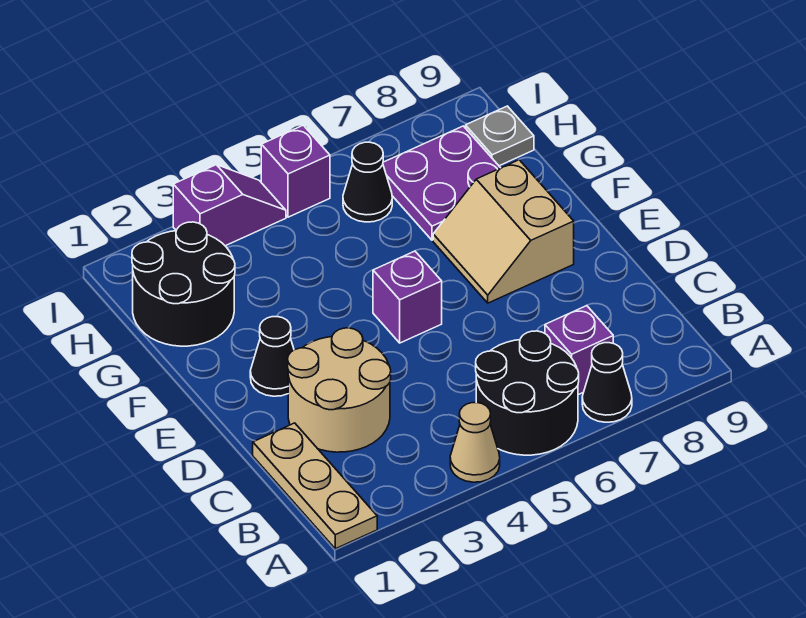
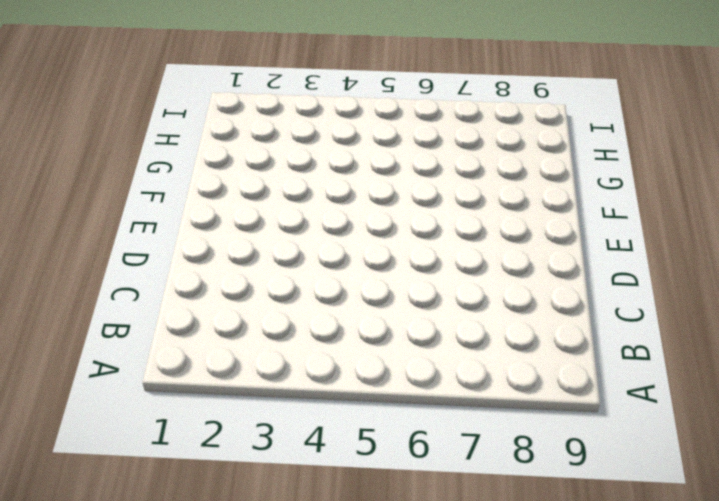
none -> tan 1x3 plate [253,423,377,549]
none -> tan 1x1 cone [450,403,500,482]
none -> black 2x2 round brick [476,331,579,455]

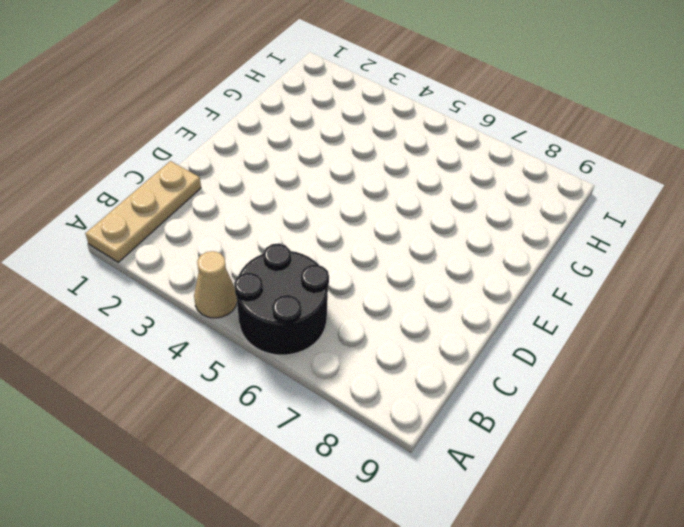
none -> black 1x1 cone [582,343,632,422]
none -> purple 1x1 brick [545,306,613,395]
none -> tan 2x2 round brick [288,328,391,452]

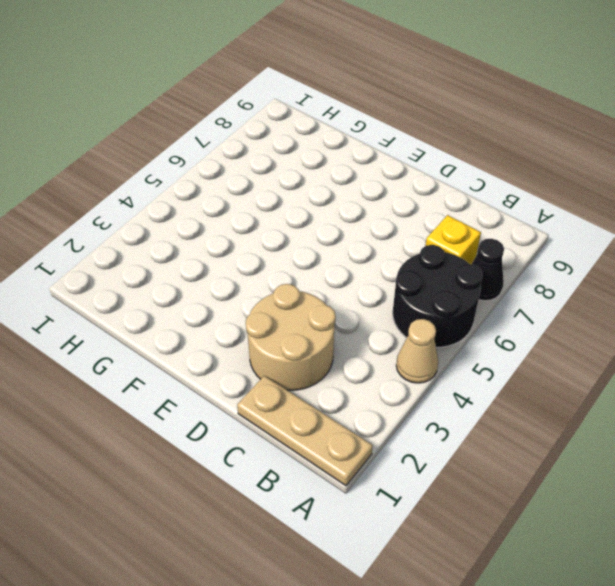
yellow 1x1 brick [426,215,481,264] -> purple 1x1 brick [545,306,613,395]
none -> black 1x1 cone [250,317,294,396]
none -> purple 1x1 brick [373,251,442,343]
none -> tan 2x2 slope [433,160,574,303]

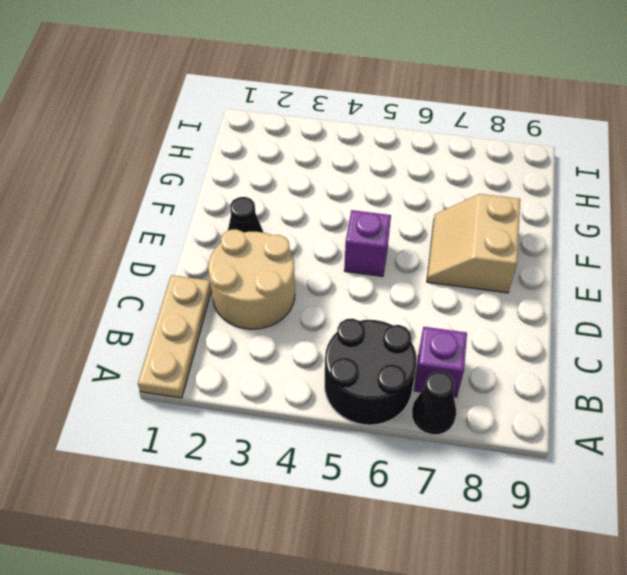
none -> tan 1x1 cone [450,403,500,482]
none -> black 2x2 round brick [132,222,235,346]
none -> purple 2x2 plate [383,126,500,240]

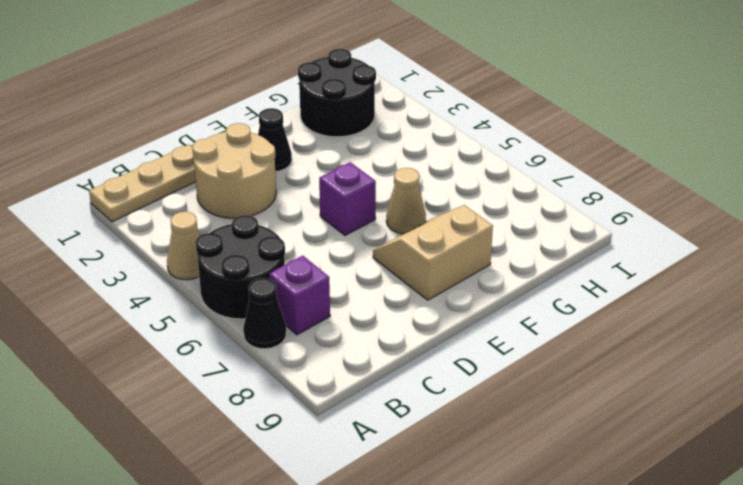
tan 1x1 cone [386,168,426,234] -> none
none -> purple 2x2 plate [383,126,500,240]
none -> black 1x1 cone [343,142,392,222]
none -> grey 1x1 plate [466,106,534,166]

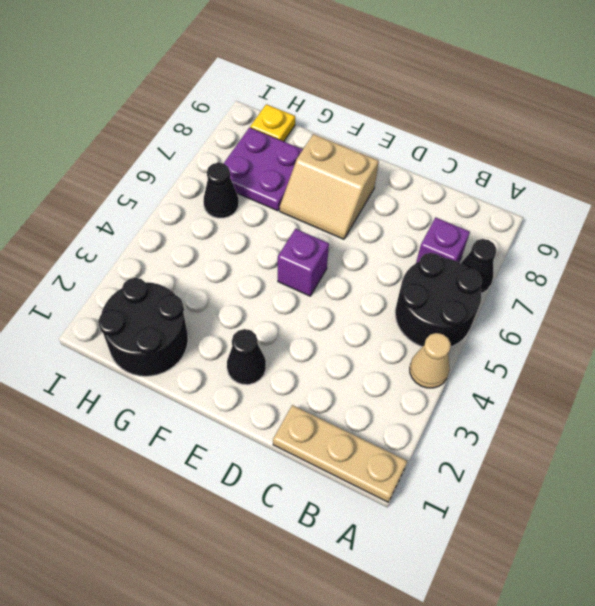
yellow 1x1 plate [250,104,295,141] -> grey 1x1 plate [466,106,534,166]
none -> tan 2x2 round brick [288,328,391,452]
none -> purple 1x2 slope [173,165,286,246]
none -> purple 1x1 brick [261,125,330,217]

